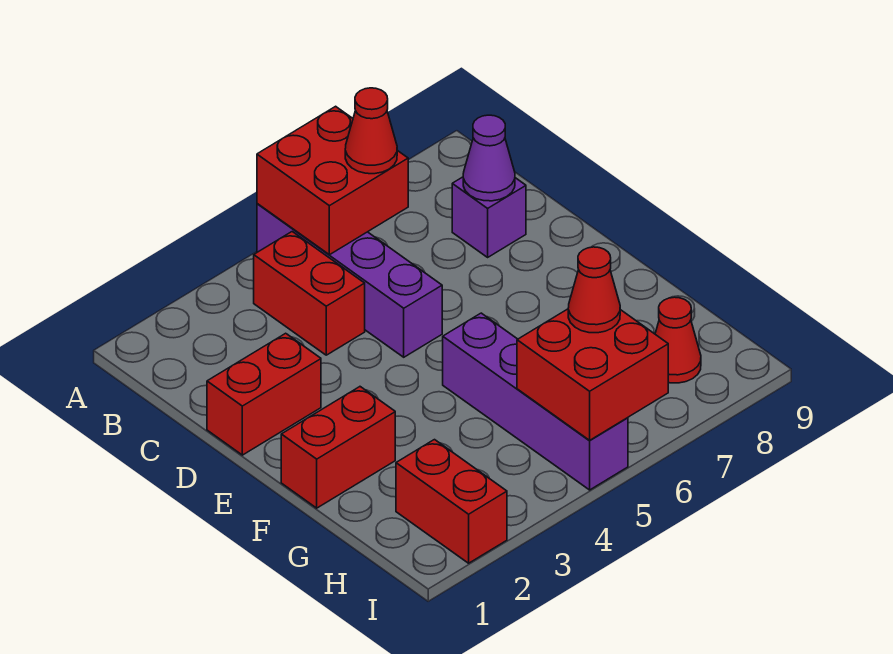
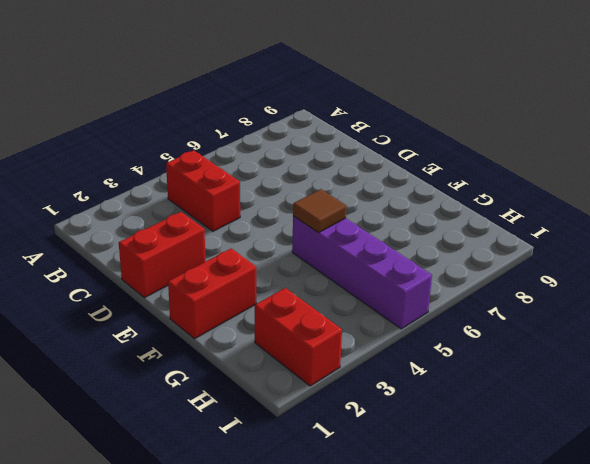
brown 1x1 tile [293,189,347,233] -> none
none -> purple 1x4 brick [257,204,442,357]
none -> purple 1x1 brick [452,177,526,257]
none -> red 1x1 cone [655,297,701,383]

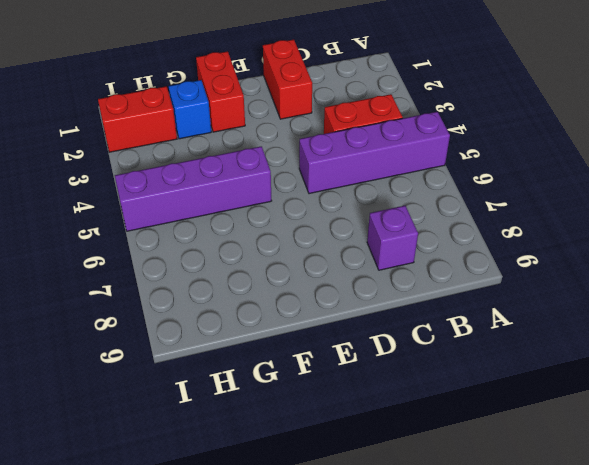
blue 1x1 brick [169,80,211,139] -> none
none -> red 1x1 cone [655,297,701,383]
none -> red 2x2 brick [257,106,408,255]
none -> purple 1x1 cone [463,115,515,201]

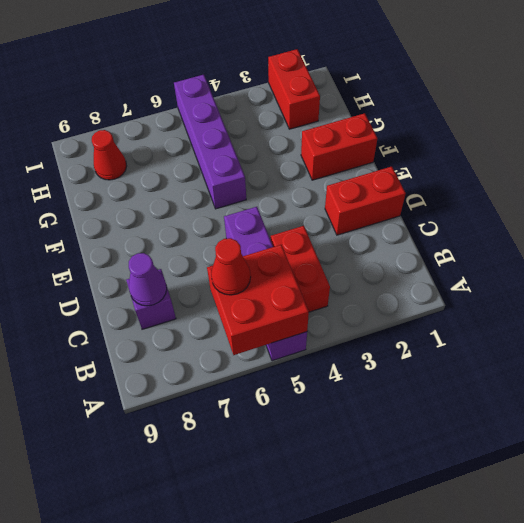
none -> red 2x2 brick [517,309,668,440]
none -> red 1x1 cone [568,247,620,333]

